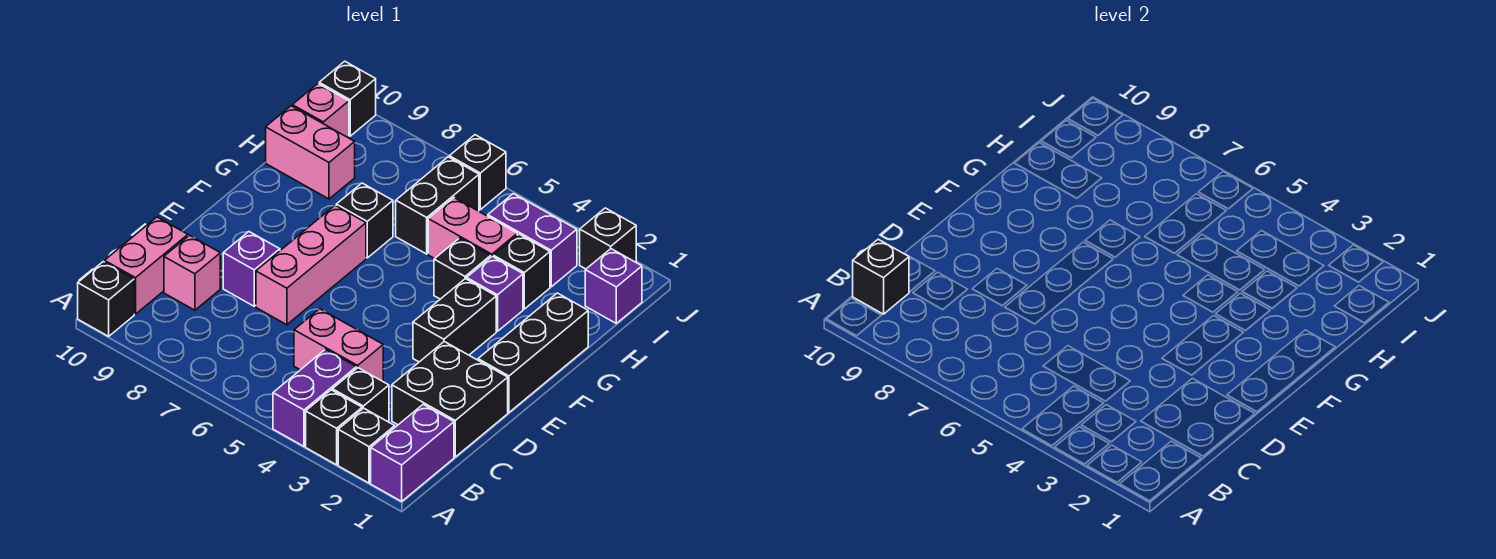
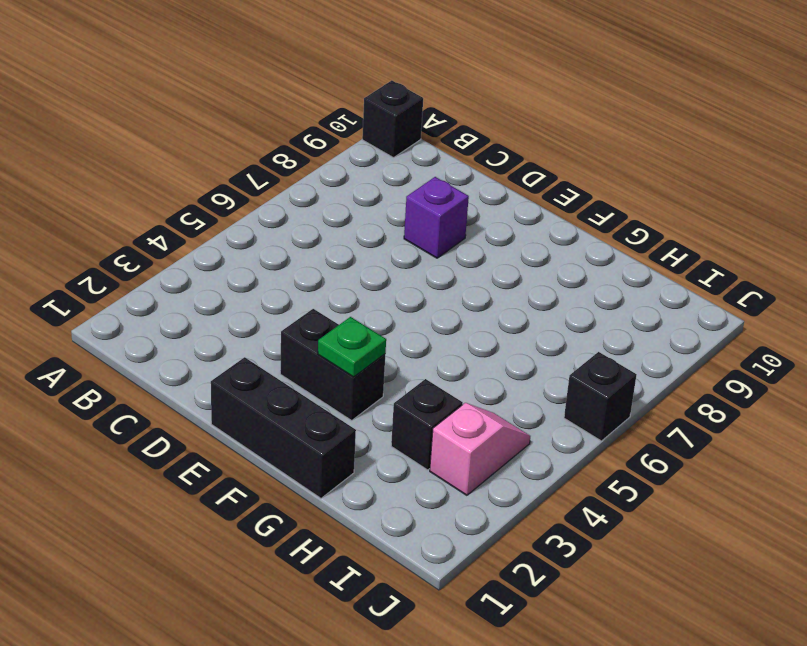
green 1x1 plate [318,317,386,377] -> none
pink 1x2 slope [430,403,530,495] -> purple 1x2 brick [488,194,577,287]
none -> purple 1x2 brick [371,404,454,501]
none -> black 1x1 brick [338,408,395,483]
none -> black 1x1 brick [306,390,362,465]

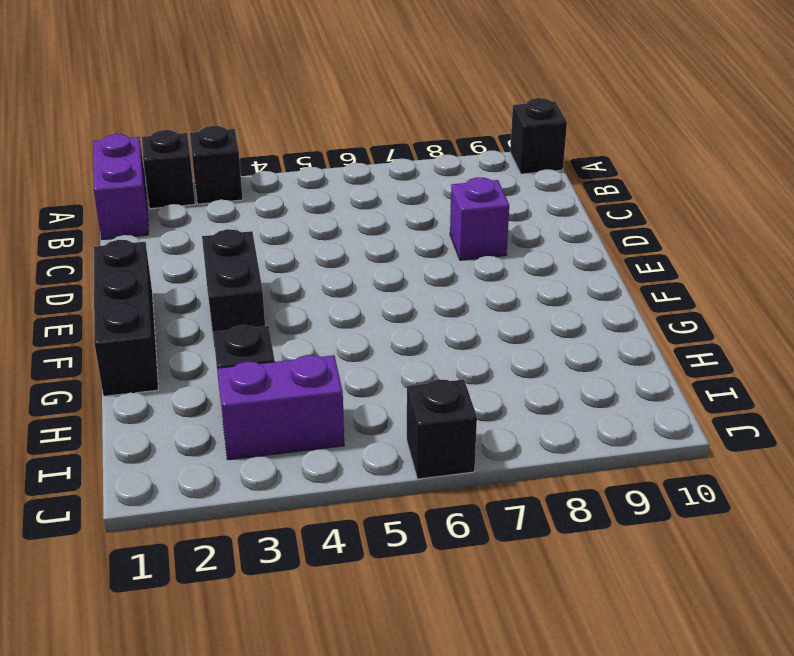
none -> purple 1x2 brick [273,349,356,446]
none -> black 1x1 brick [332,368,389,422]
none -> pink 1x2 brick [105,217,188,314]

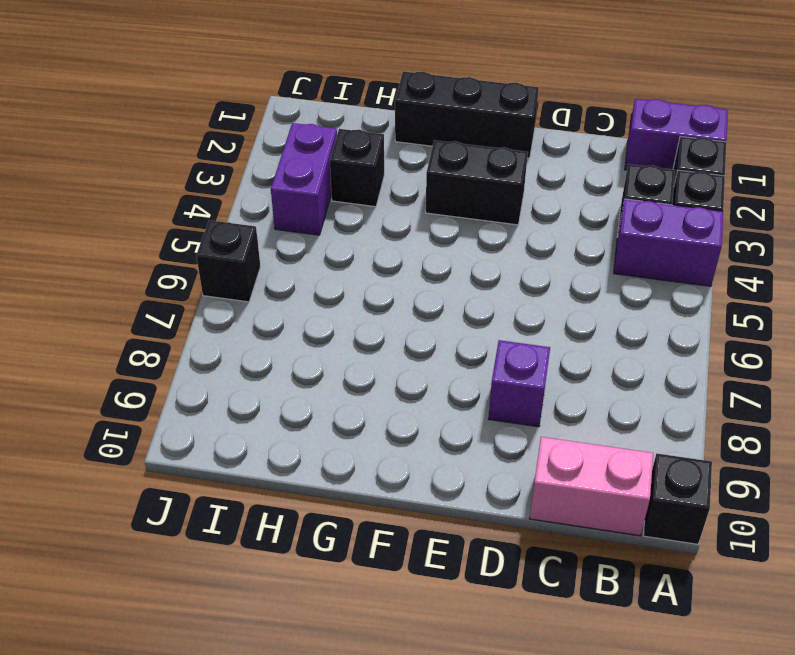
none -> black 2x2 brick [392,342,508,457]
none -> pink 1x2 brick [294,309,383,381]
none -> pink 1x1 brick [164,235,220,310]

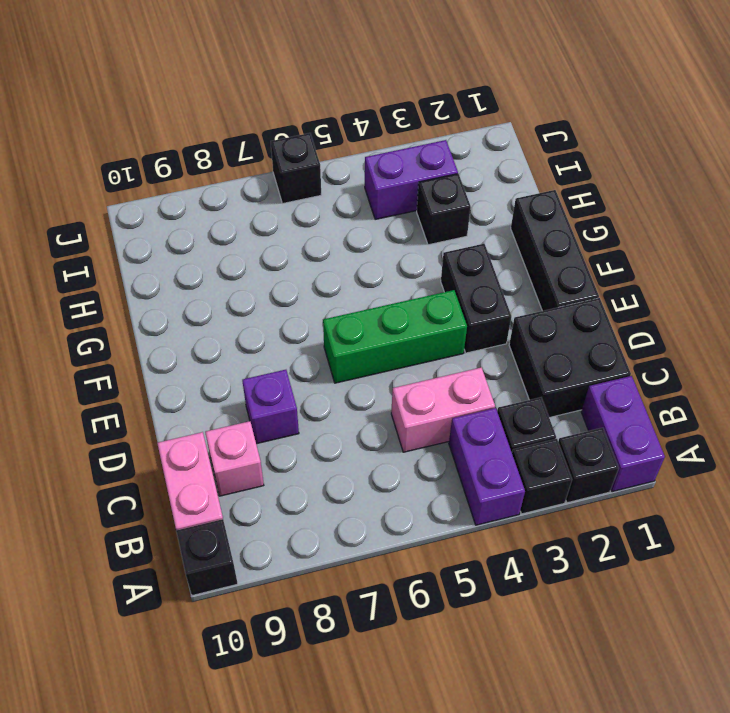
green 1x3 brick [323,290,467,383] -> none
none -> pink 1x3 brick [256,205,366,325]
none -> purple 1x1 brick [467,256,523,331]
none -> black 1x1 brick [434,238,491,299]

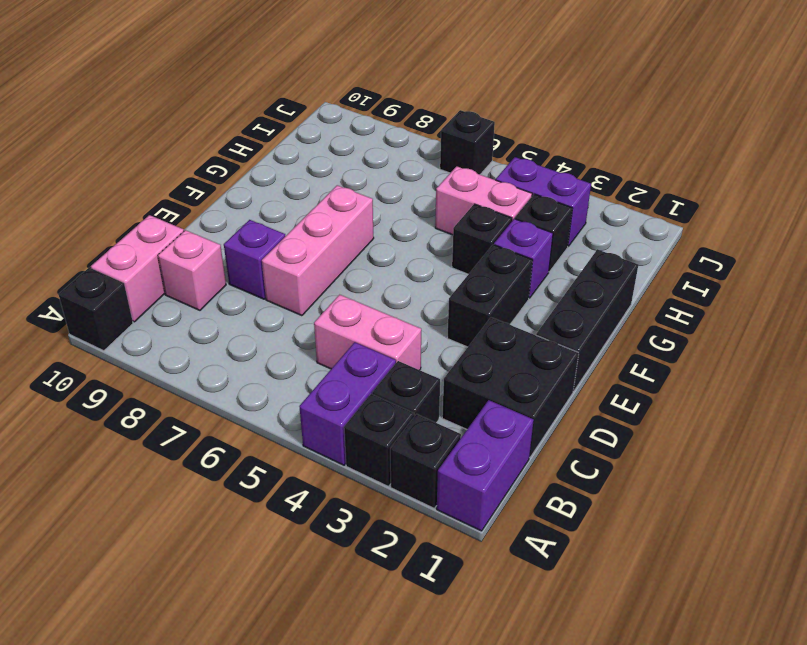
none -> black 1x1 brick [336,183,393,258]
none -> black 1x2 brick [396,157,479,254]
none -> pink 1x2 brick [266,106,355,199]

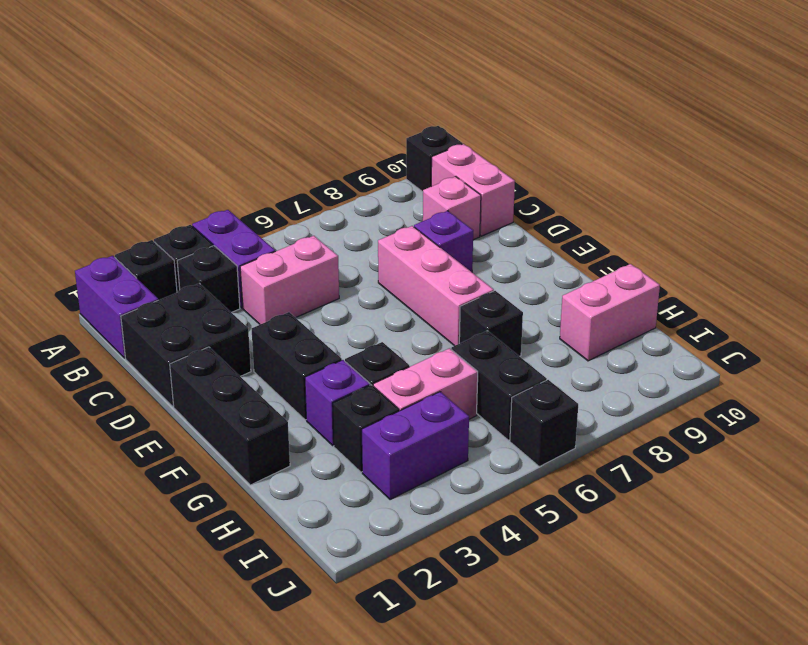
none -> purple 1x1 brick [585,249,642,323]
none -> pink 1x1 brick [292,84,349,138]
none -> black 1x1 brick [580,208,636,269]

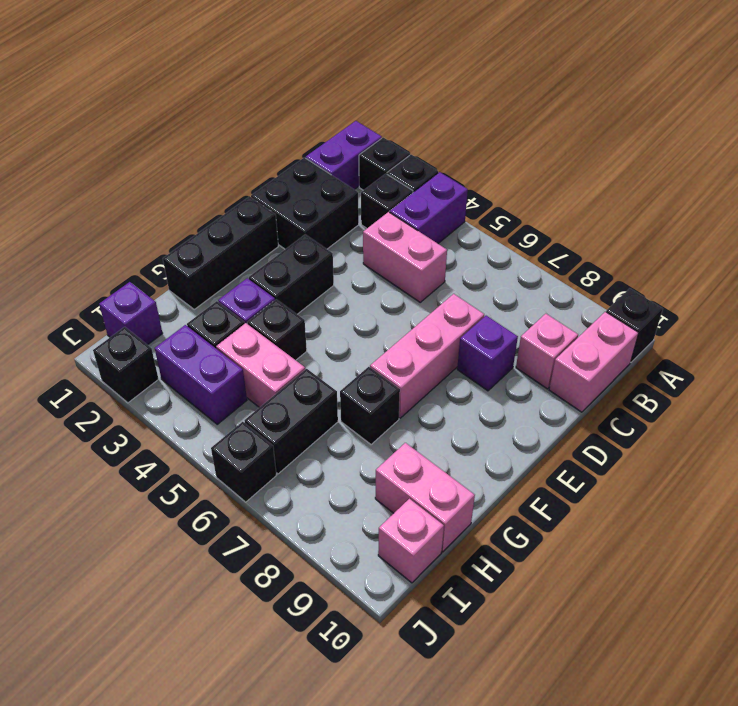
none -> black 1x1 brick [319,61,376,136]
none -> black 1x1 brick [853,239,909,314]

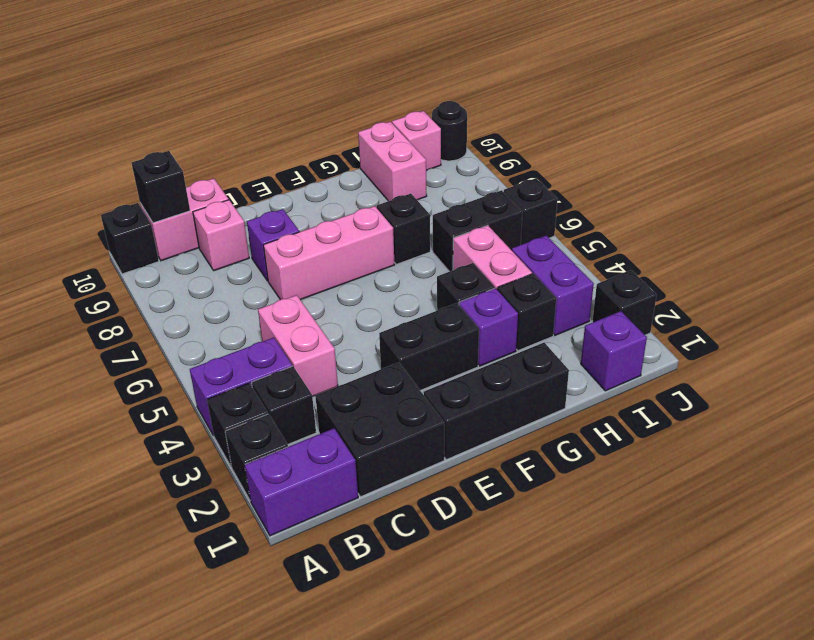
black 1x1 round brick [432,101,467,161] -> black 1x1 brick [319,61,376,136]

